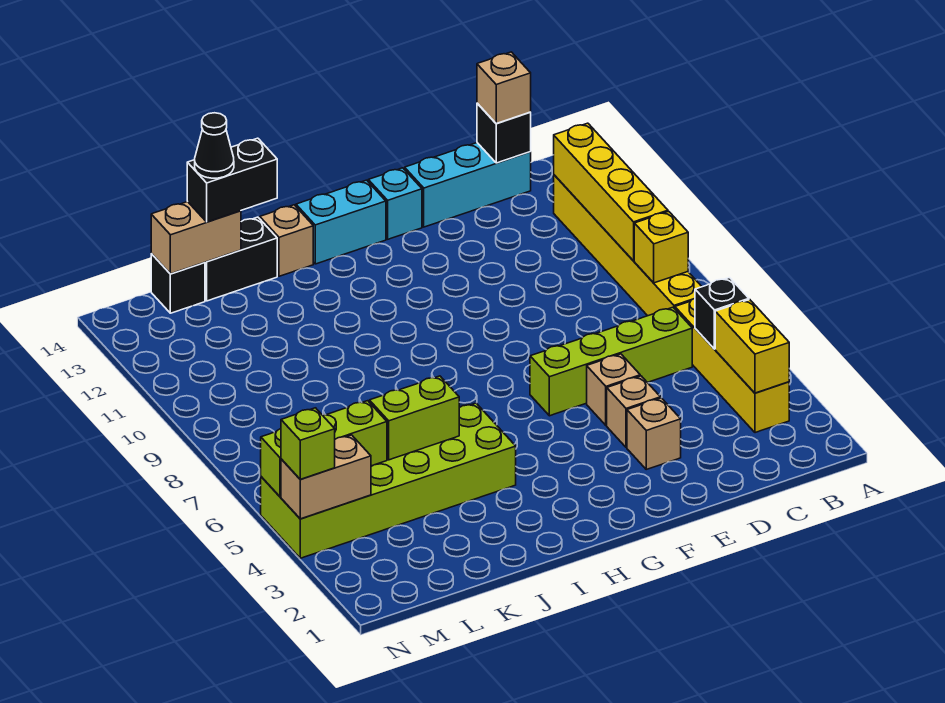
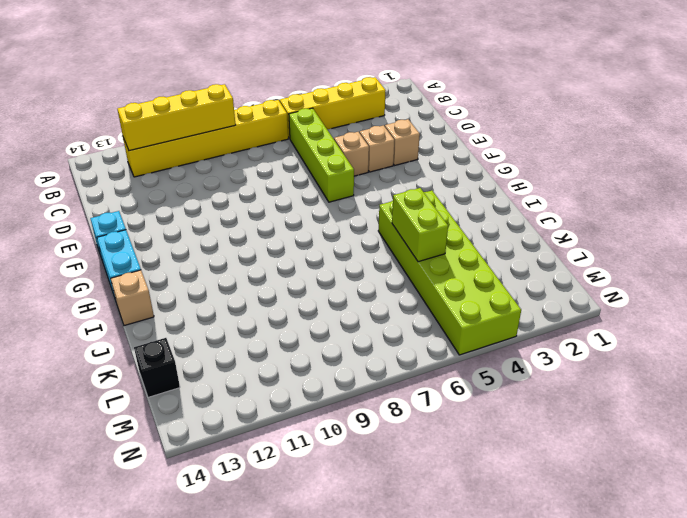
none -> cyan 1x3 brick [405,143,531,227]
none -> black 1x2 brick [205,217,277,301]
none -> yellow 1x2 brick [715,300,789,393]

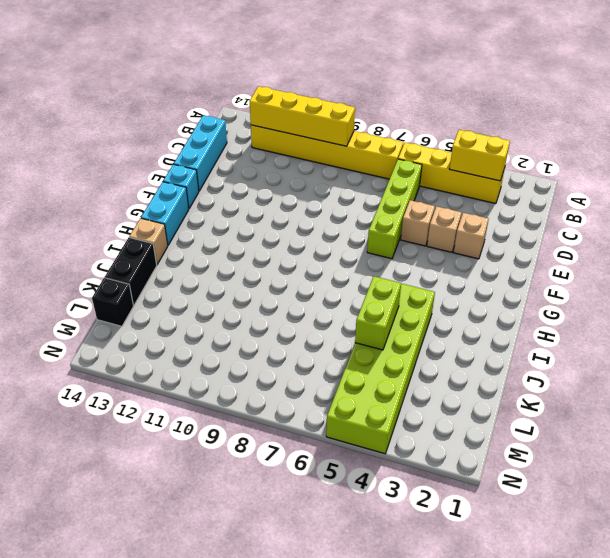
none -> black 1x1 brick [695,278,749,349]
none -> yellow 1x1 brick [634,211,688,283]
none -> black 1x1 brick [477,103,531,163]

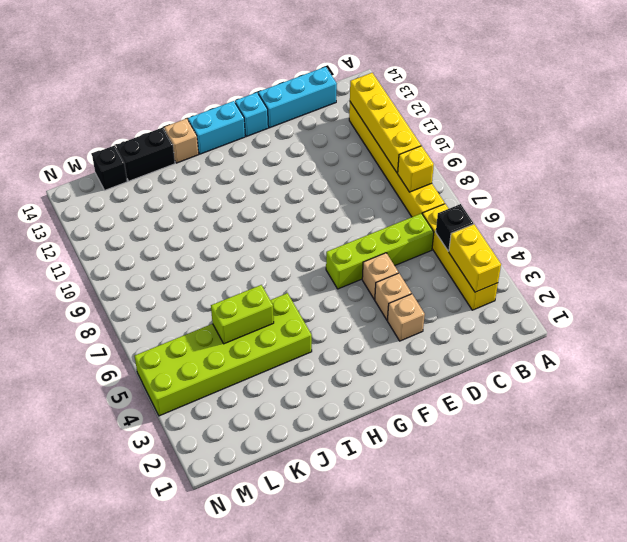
none -> black 1x1 brick [477,103,531,163]
none -> tan 1x2 brick [151,202,241,274]
none -> lime 1x3 brick [261,401,387,497]

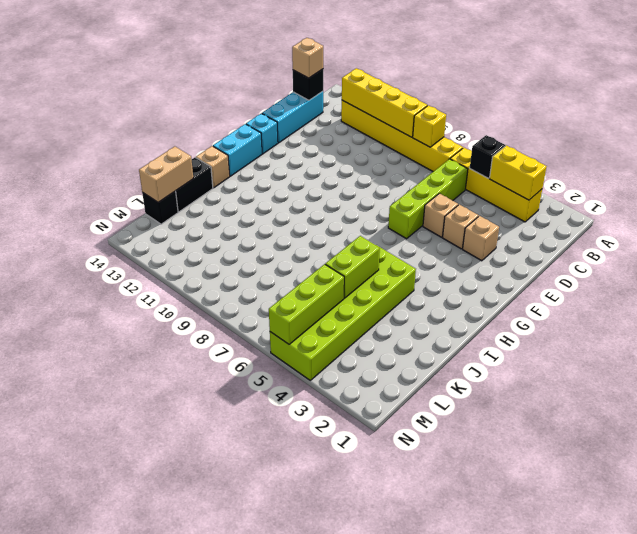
none -> tan 1x2 brick [281,435,371,519]
none -> black 1x2 brick [187,138,277,222]
none -> lime 1x1 brick [281,408,335,479]

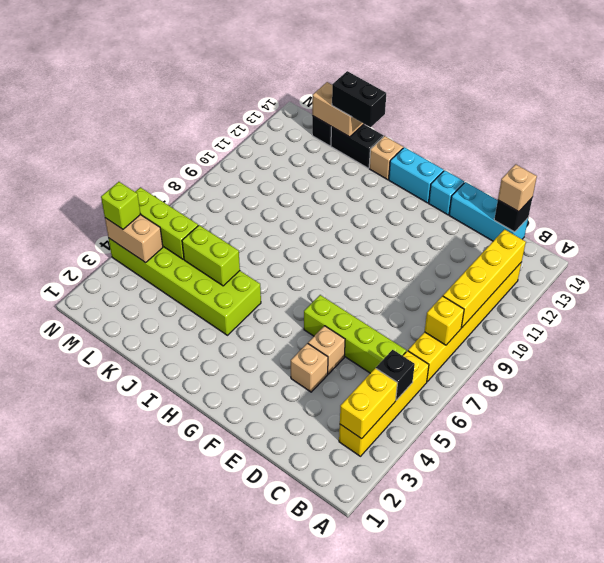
none -> tan 1x1 brick [627,398,681,469]
none -> black 1x1 cone [195,113,234,178]

